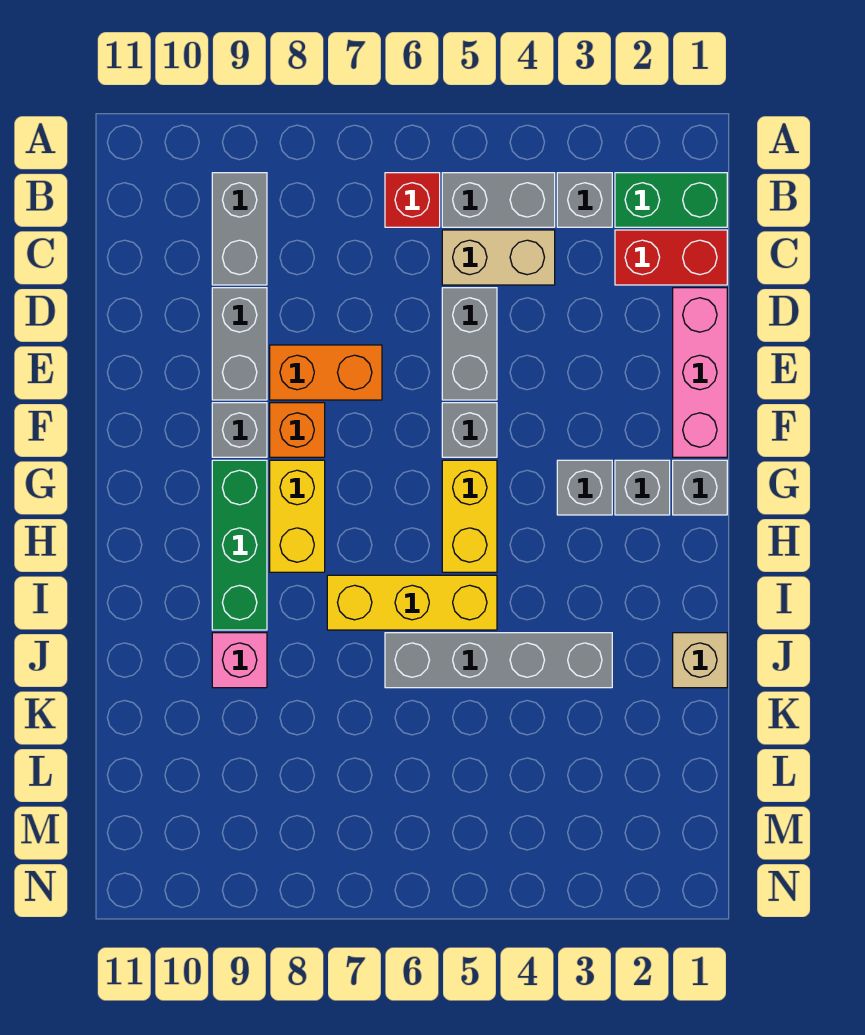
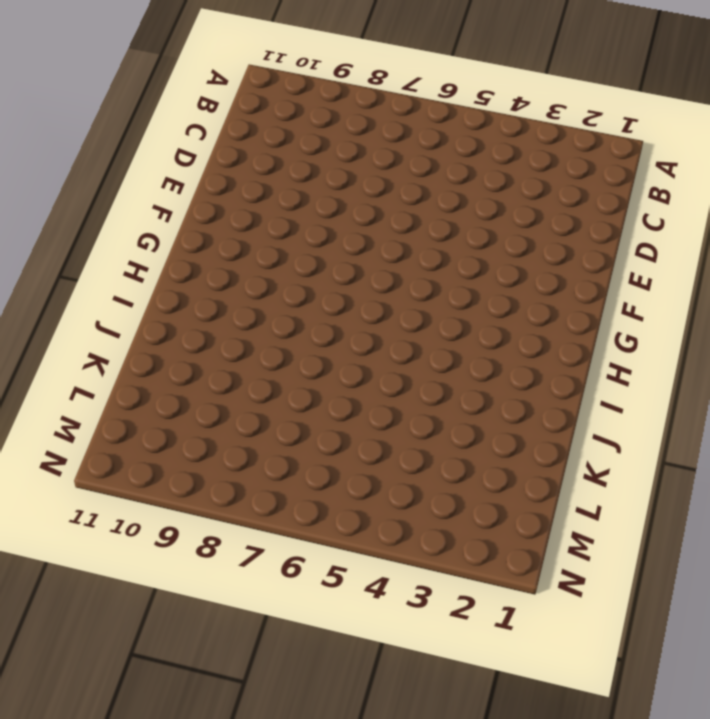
none -> green 1x2 brick [615,173,727,227]
none -> grey 1x1 brick [557,173,612,227]
none -> grey 1x2 brick [442,173,555,227]

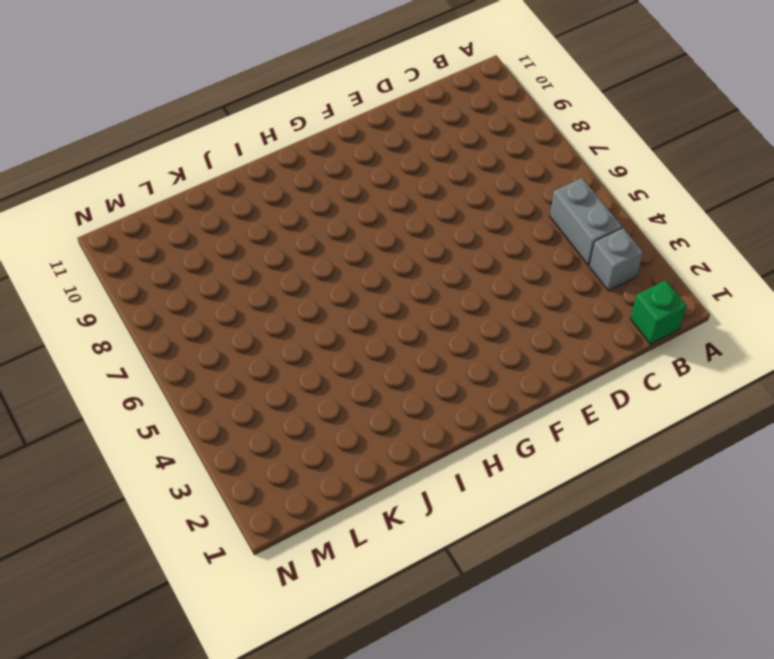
green 1x1 brick [630,280,687,344] -> green 1x2 brick [615,173,727,227]
none -> red 1x1 brick [385,173,440,227]
none -> grey 1x2 brick [212,173,267,285]
none -> red 1x2 brick [615,230,727,285]

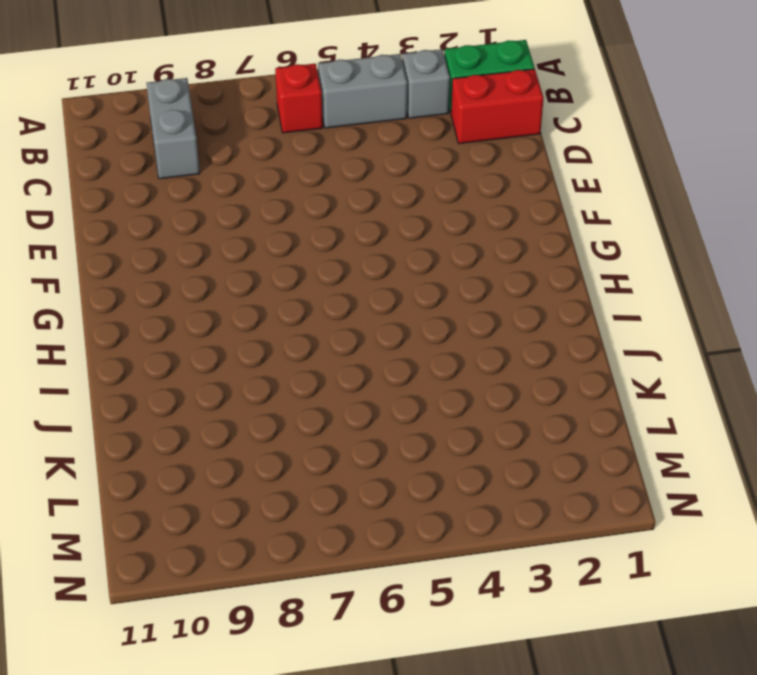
none -> tan 1x2 brick [442,230,555,285]
none -> pink 1x3 brick [673,288,727,457]
none -> grey 1x2 brick [442,288,497,400]

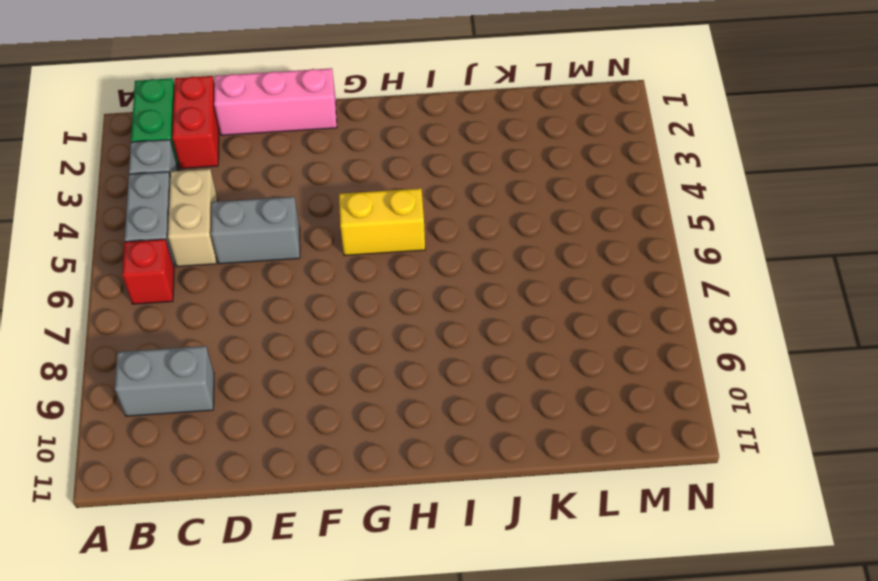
none -> grey 1x2 brick [212,288,267,400]
none -> orange 1x2 brick [270,345,382,400]
none -> grey 1x1 brick [442,403,497,457]

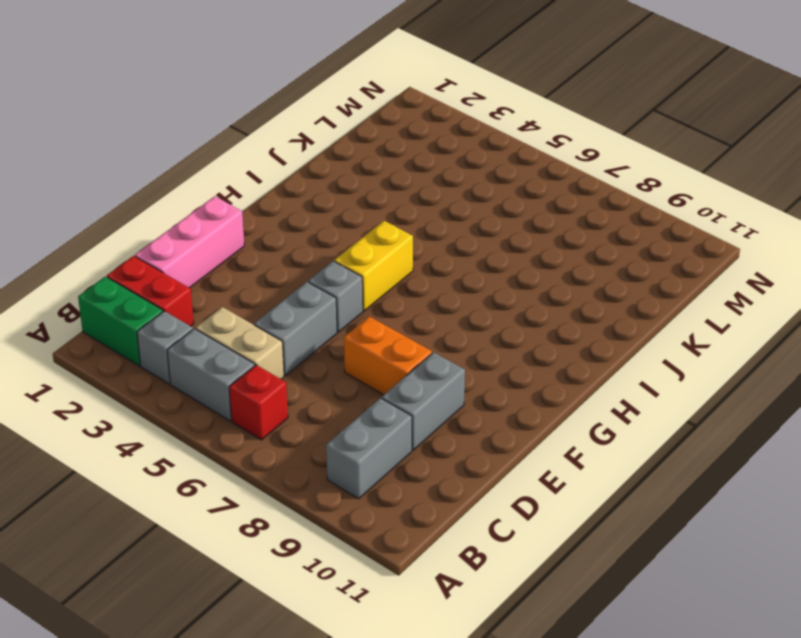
none -> orange 1x1 brick [270,403,325,457]
none -> grey 1x1 brick [212,403,267,457]
none -> grey 1x1 brick [673,460,727,515]

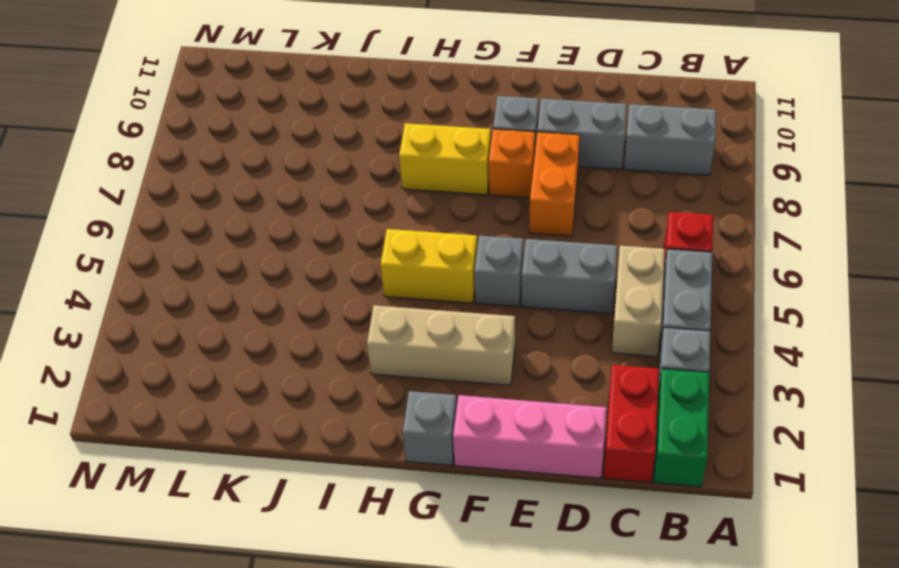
tan 1x3 brick [367,305,515,385] -> grey 1x1 brick [557,460,612,515]
none -> grey 1x1 brick [615,460,670,515]
none -> green 1x3 brick [212,460,267,630]
none -> yellow 1x3 brick [327,575,497,630]

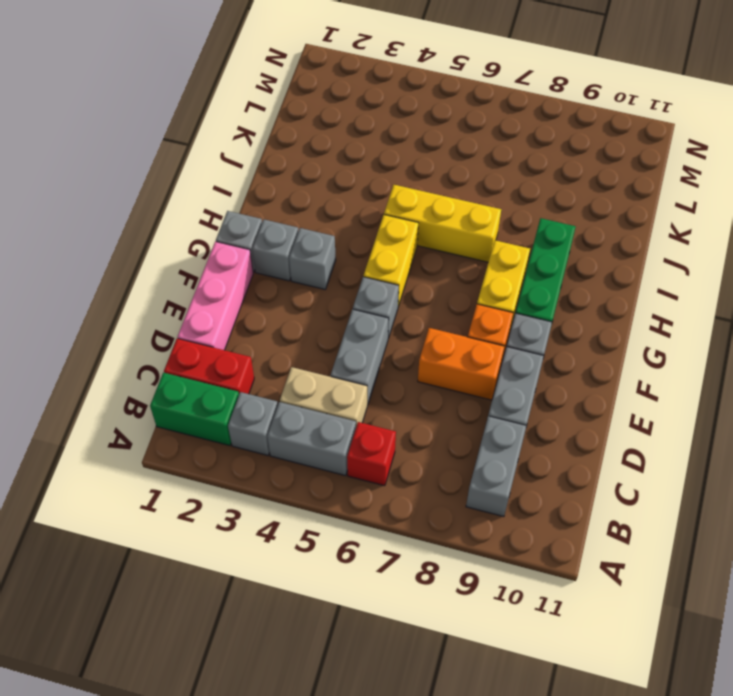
none -> tan 1x1 brick [673,633,727,688]
none -> grey 1x4 brick [385,633,612,688]
none -> pink 1x1 brick [212,633,267,688]

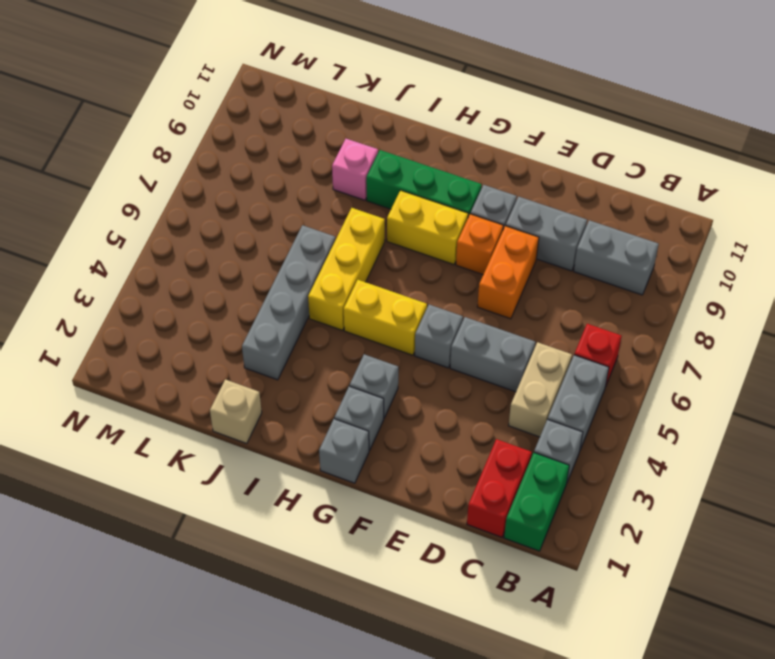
none -> pink 1x3 brick [673,288,727,457]

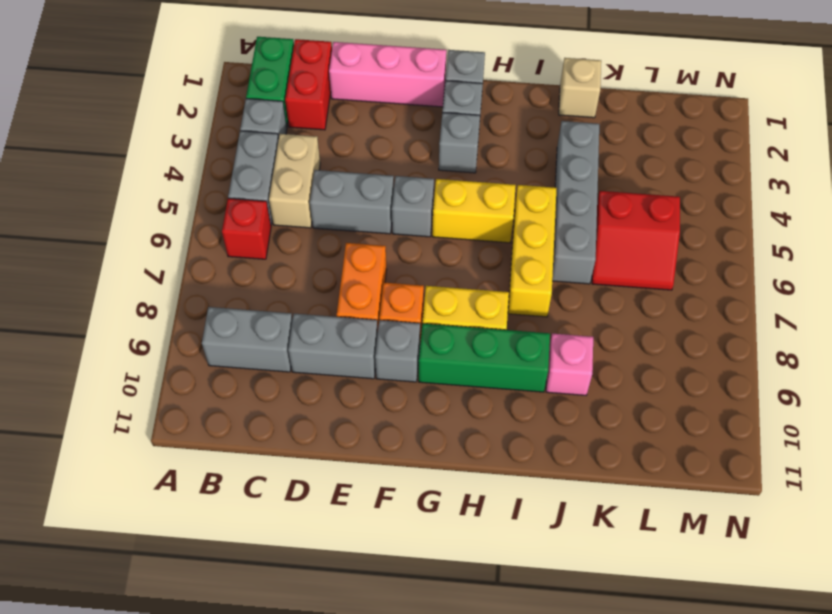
red 2x2 slope [592,191,680,290] -> none

